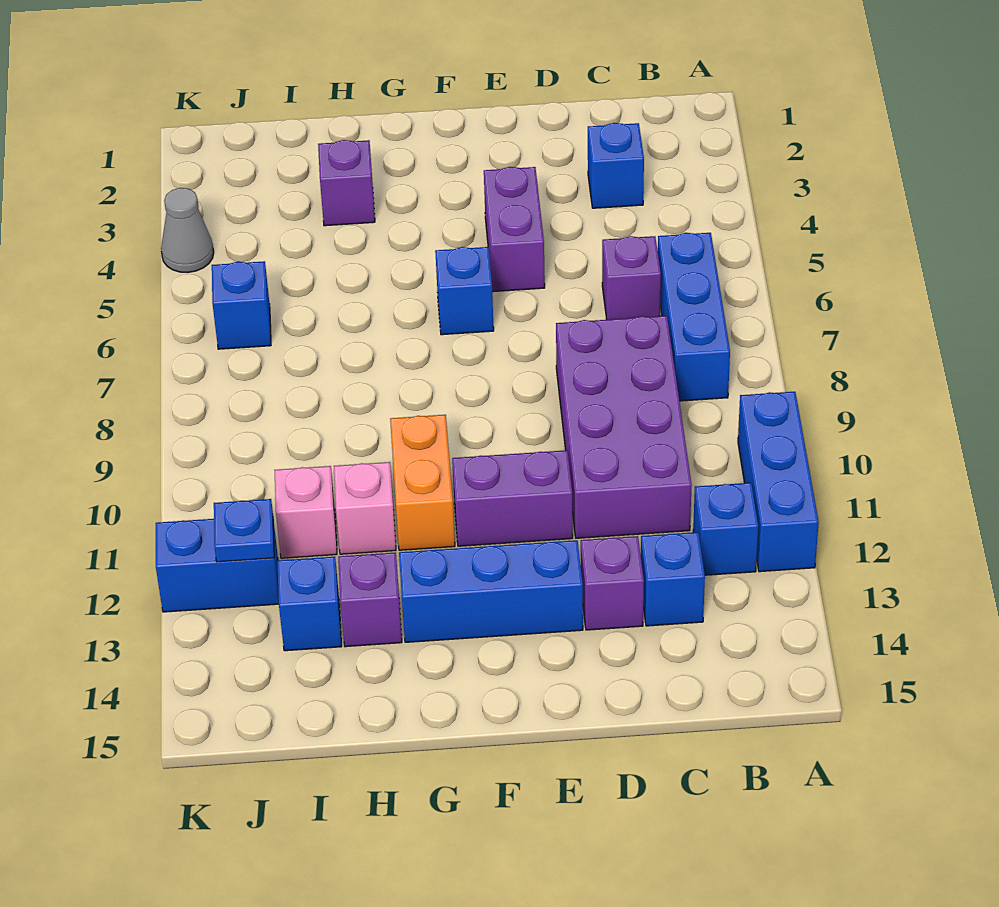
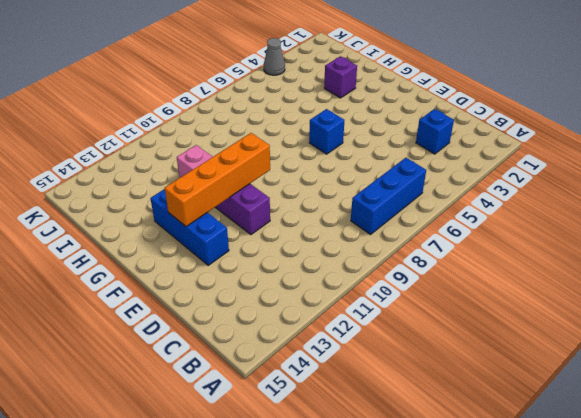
orange 1x4 brick [164,133,270,227] -> none
none -> blue 1x3 brick [738,392,819,572]
none -> blue 1x1 brick [693,483,758,575]
none -> purple 1x1 brick [602,236,661,320]

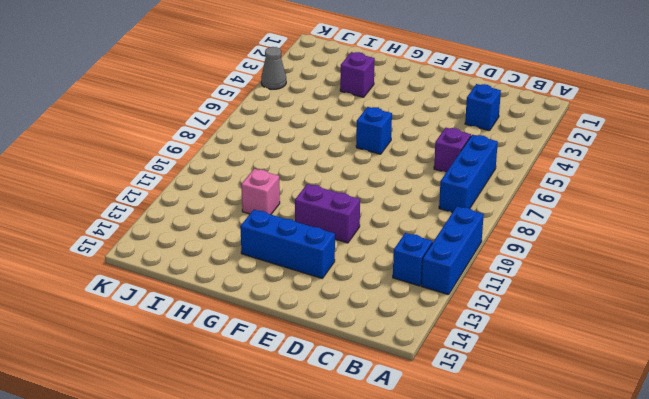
none -> purple 2x4 brick [556,316,692,538]
none -> blue 1x1 brick [641,532,705,626]
none -> purple 1x1 brick [581,536,644,630]

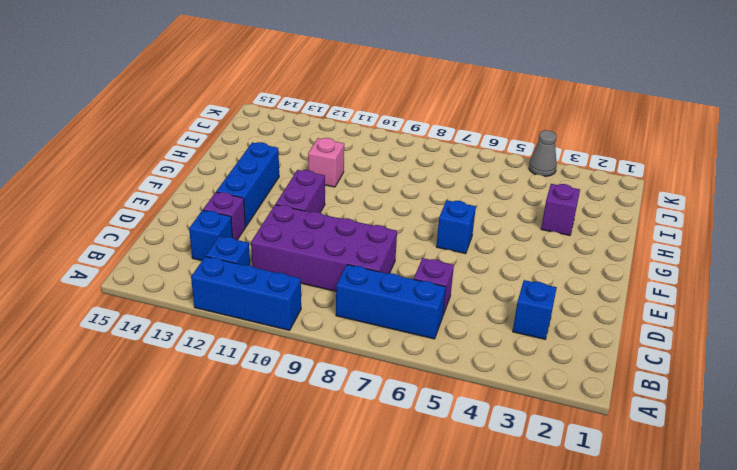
none -> purple 1x2 brick [484,167,545,292]
none -> orange 1x2 brick [390,415,455,550]
none -> purple 1x1 brick [338,553,402,647]

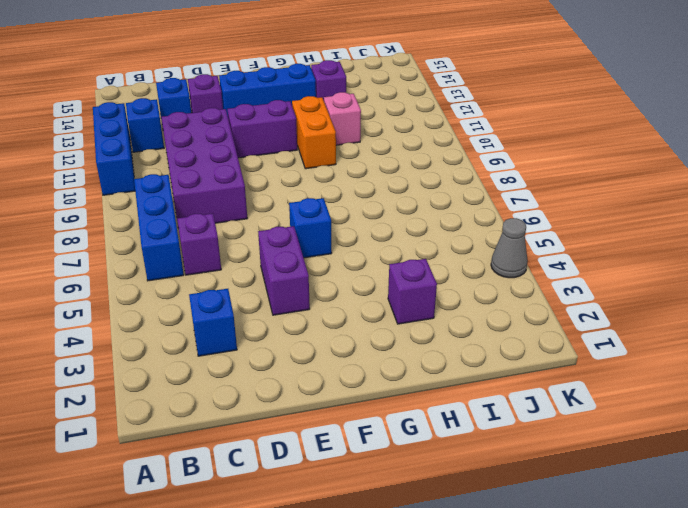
none -> pink 1x1 brick [274,466,337,558]
none -> blue 1x1 brick [277,557,342,651]
none -> blue 1x1 brick [212,261,271,349]

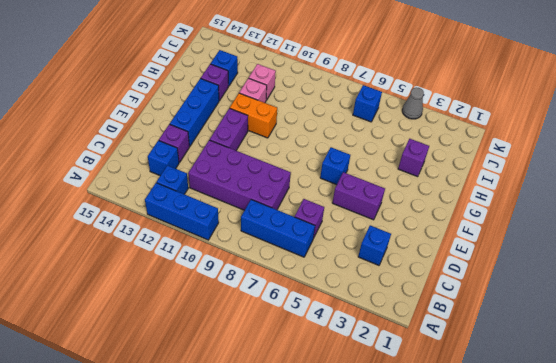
none -> blue 1x2 brick [156,519,279,612]
none -> blue 1x1 plate [214,499,274,562]

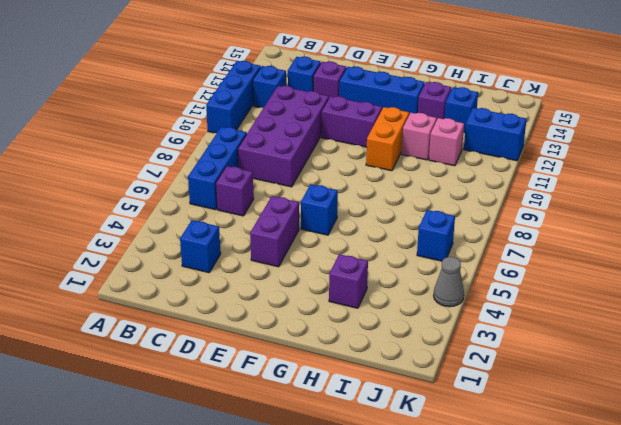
none -> blue 1x1 plate [214,499,274,562]

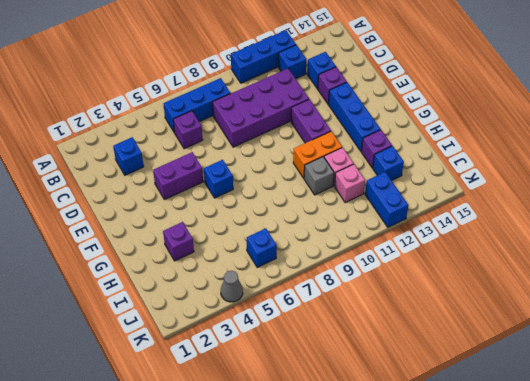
grey 1x1 brick [304,157,334,195] -> none
none -> blue 1x1 plate [214,499,274,562]

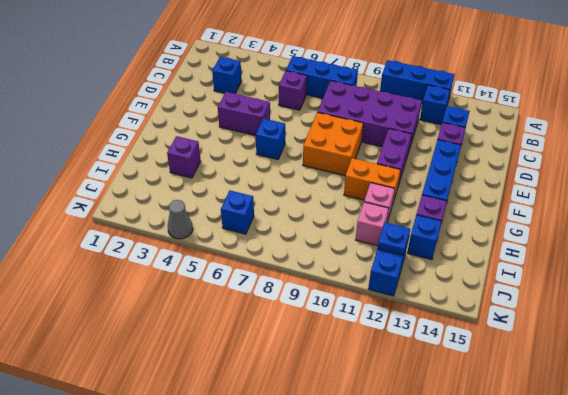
orange 2x2 brick [303,113,363,176] -> none

